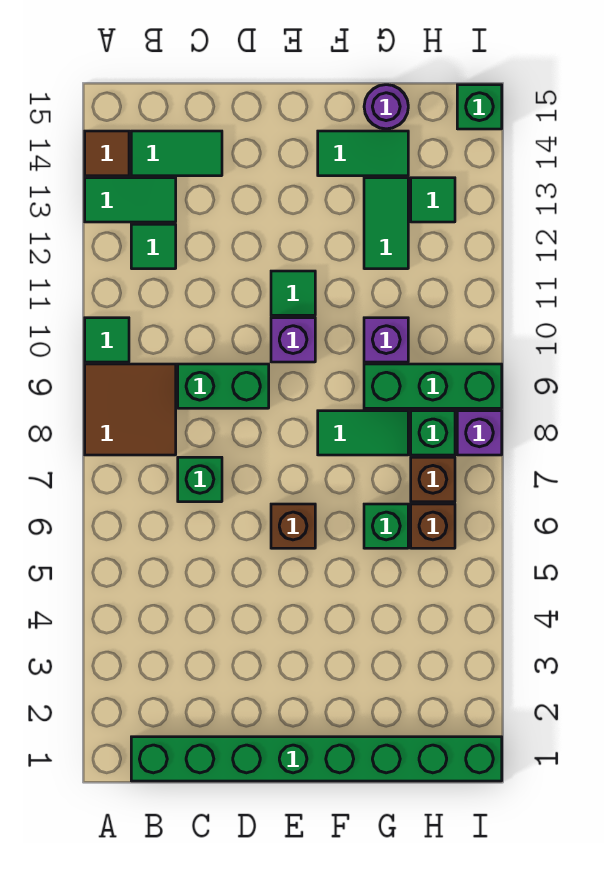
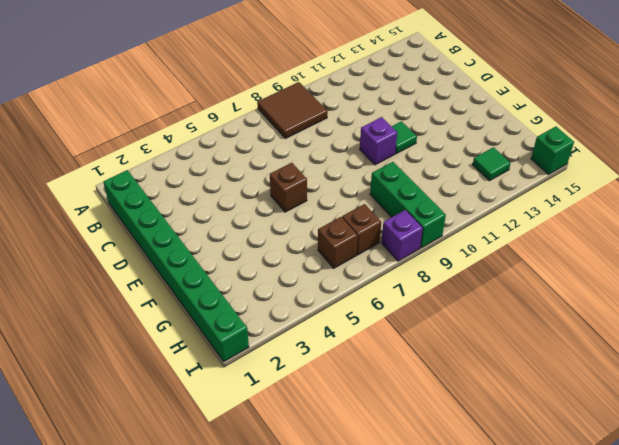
none -> green 1x1 tile [85,318,129,362]
none -> green 1x2 tile [85,178,176,222]
none -> brown 1x1 tile [85,131,129,176]

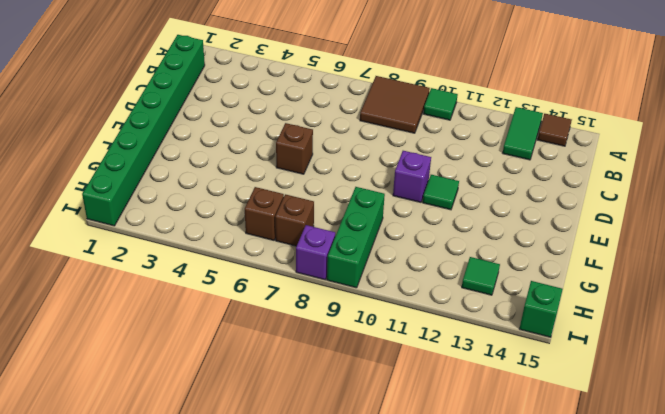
none -> green 1x1 tile [131,224,176,269]
none -> green 1x2 tile [131,131,222,176]
none -> green 1x1 brick [178,457,222,502]

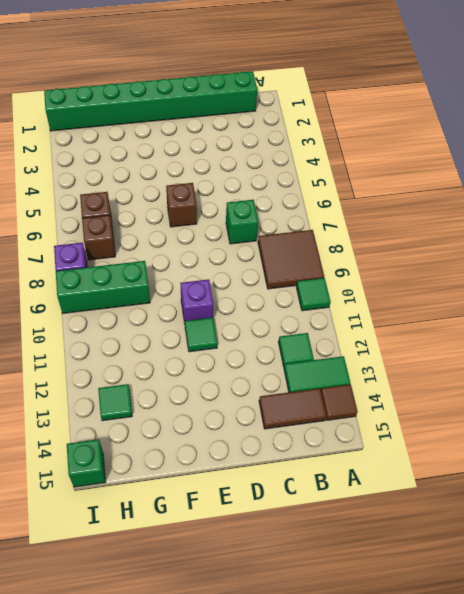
brown 1x2 tile [259,388,326,429] -> green 1x2 tile [131,131,222,176]
none -> green 1x2 brick [178,364,269,408]
none -> green 1x2 tile [318,411,408,455]
none -> green 1x2 tile [318,131,408,176]

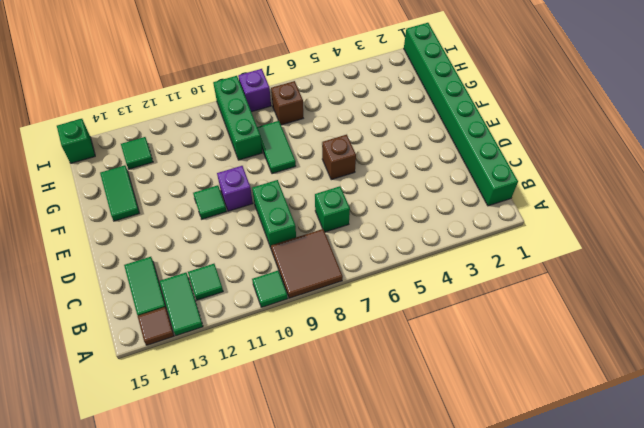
none -> green 1x1 brick [364,504,408,548]
none -> purple 1x1 brick [364,318,408,362]
none -> green 1x2 tile [364,178,408,269]

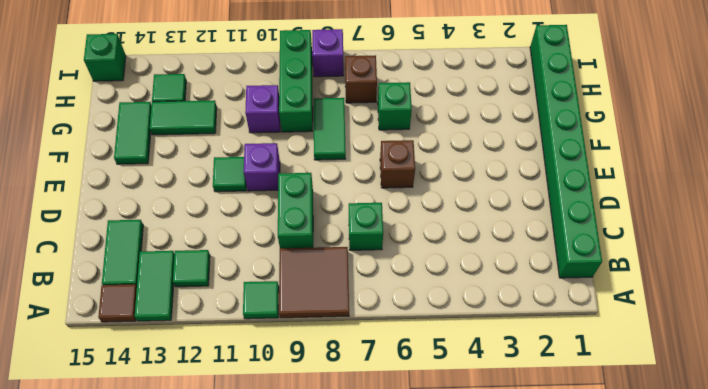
none -> purple 1x1 round brick [364,85,408,129]
none -> brown 1x1 brick [411,504,455,548]
none -> green 1x1 brick [411,411,455,455]

